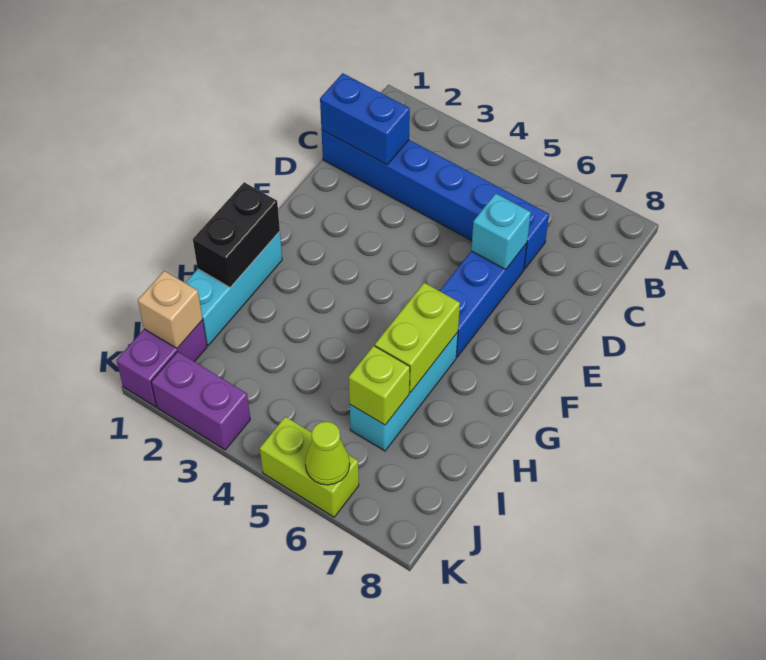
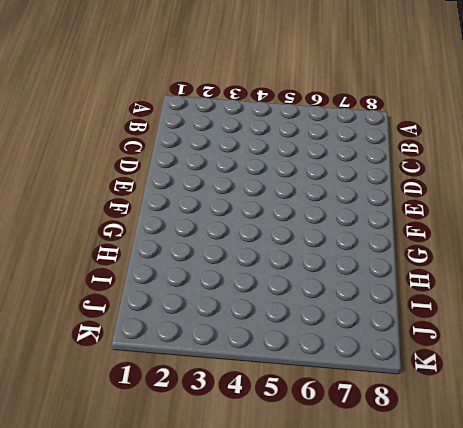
none -> blue 1x6 brick [321,130,549,269]
none -> blue 1x3 brick [440,243,527,357]
none -> cyan 1x3 brick [185,231,282,345]

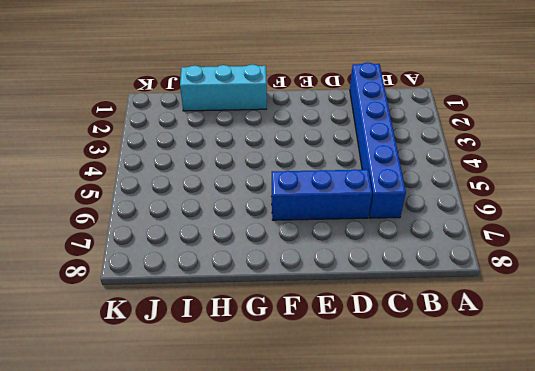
none -> cyan 1x3 brick [350,332,458,451]
none -> purple 1x2 brick [116,320,207,407]
none -> purple 1x2 brick [151,352,250,450]

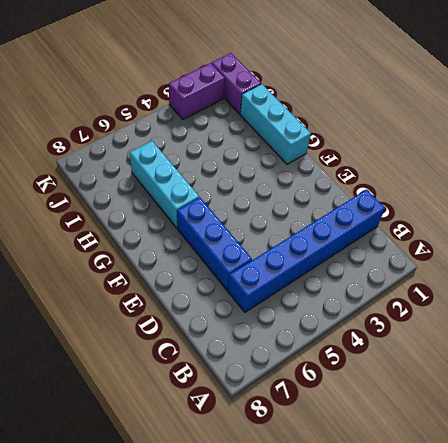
none -> lime 1x2 brick [260,417,359,517]
none -> blue 1x2 brick [320,73,410,165]
none -> cyan 1x1 brick [471,194,531,269]

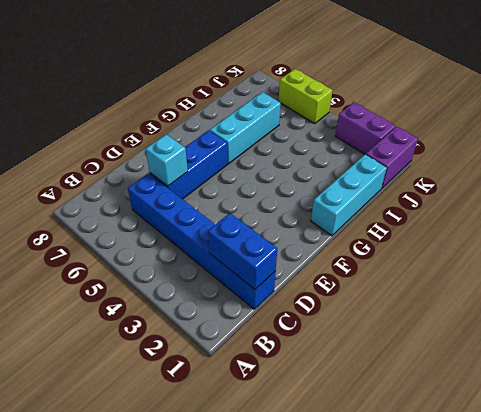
none -> black 1x2 brick [193,182,280,287]
none -> lime 1x2 brick [375,283,460,393]
none -> lime 1x1 brick [349,346,410,425]

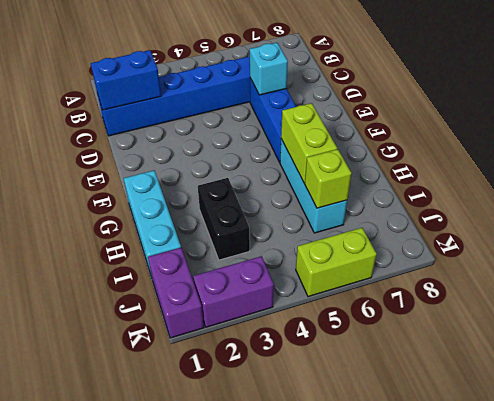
black 1x2 brick [198,178,250,260] -> black 1x2 brick moved to [193,182,280,287]
none -> tan 1x1 brick [138,271,203,348]
none -> lime 1x1 cone [305,422,350,485]

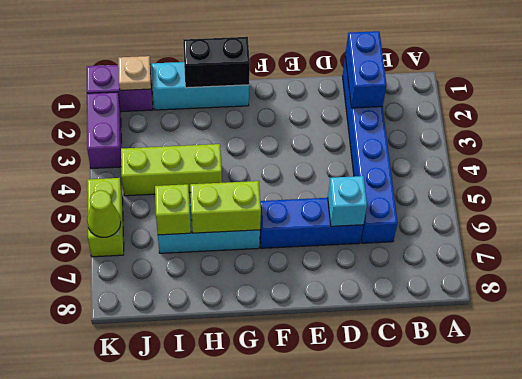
lime 1x3 brick [121,144,222,196] -> none
tan 1x1 plate [118,56,151,90] -> tan 1x1 brick [138,271,203,348]

